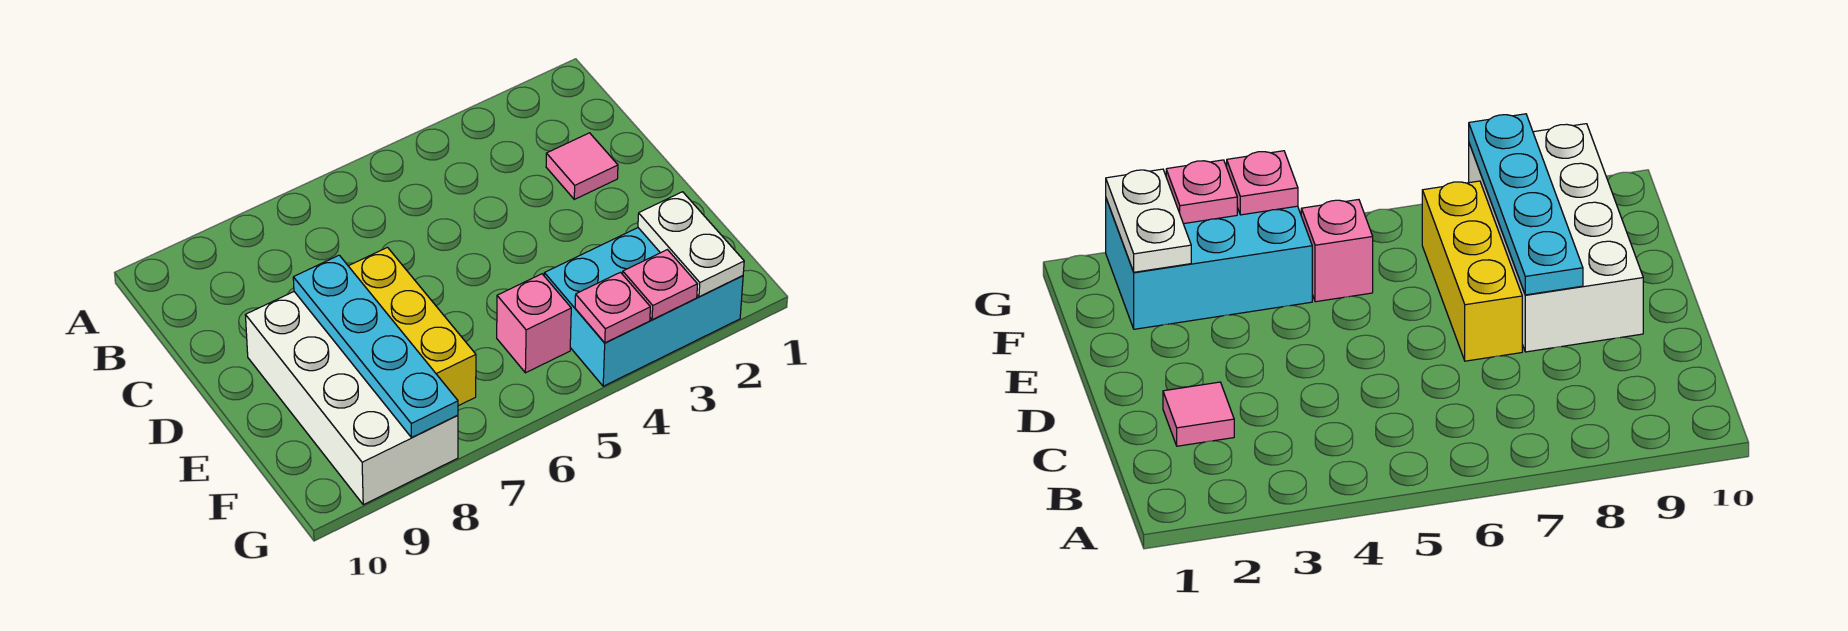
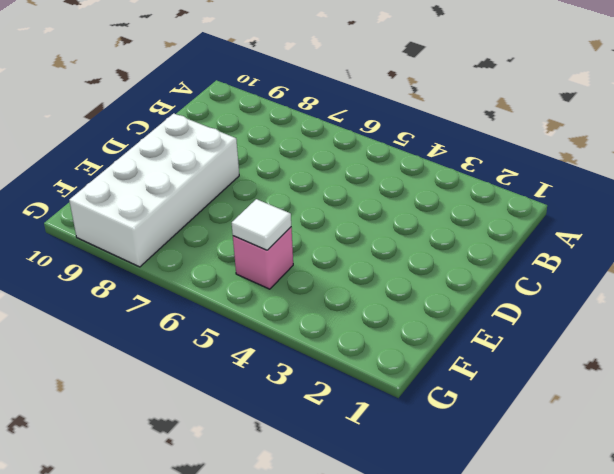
white 1x1 tile [232,199,291,250] -> none
none -> pink 1x1 tile [546,133,618,199]
none -> yellow 1x3 brick [349,247,476,406]

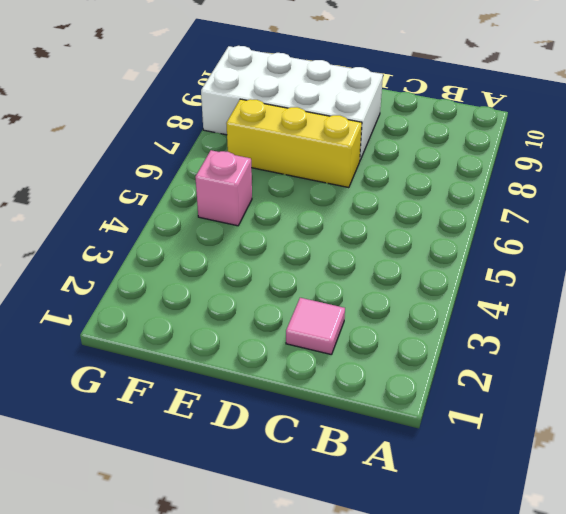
none -> cyan 2x3 brick [544,228,743,386]
none -> cyan 1x4 plate [293,255,458,437]

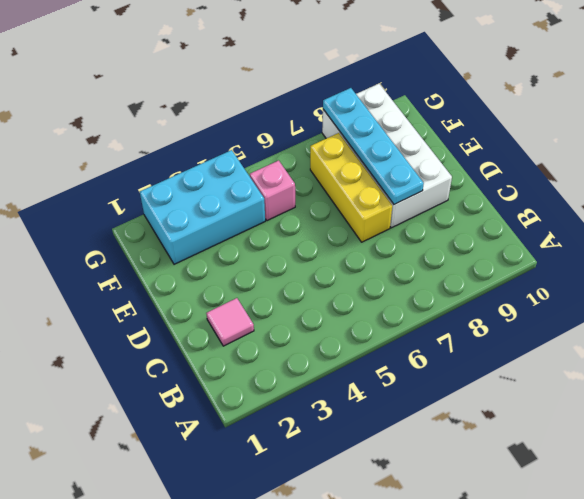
none -> white 1x2 plate [638,192,744,297]
none -> pink 1x1 plate [623,250,698,320]

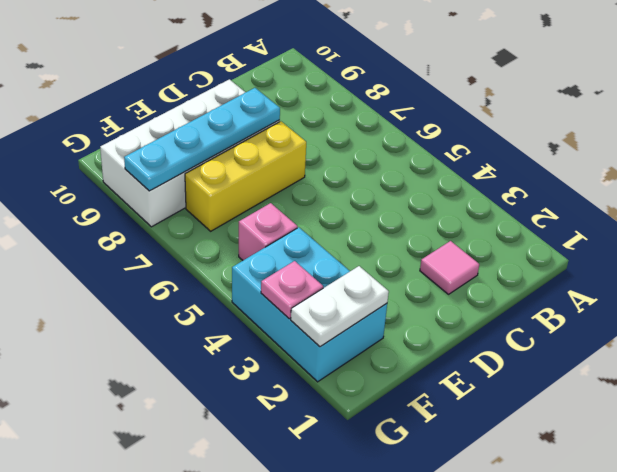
none -> pink 1x1 plate [575,272,650,343]

